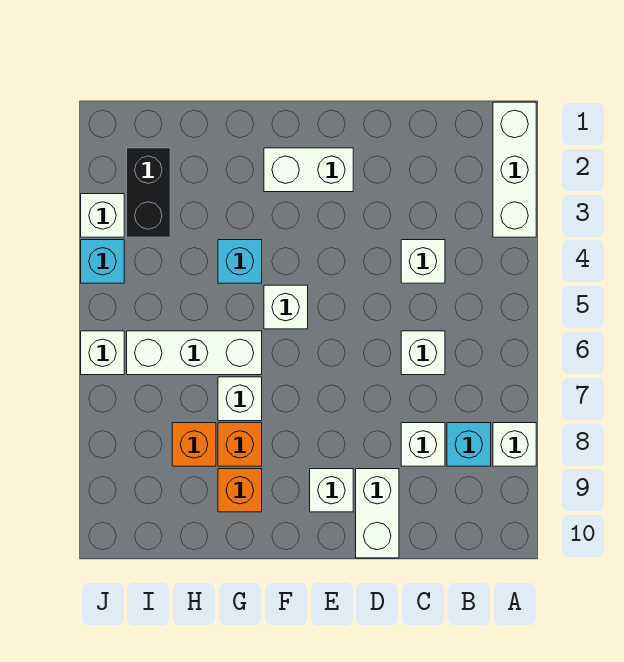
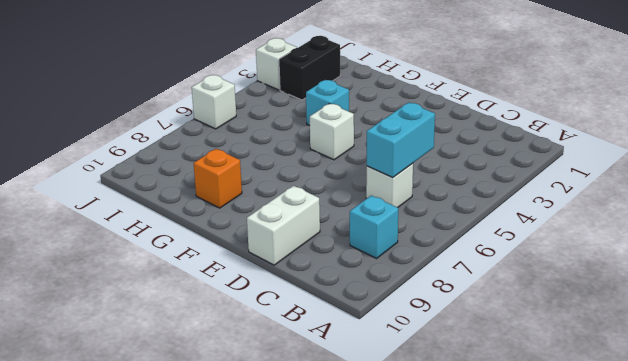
cyan 1x2 brick [367,102,435,178] -> none
none -> white 1x3 brick [493,102,536,237]
none -> white 1x1 brick [493,423,536,466]
none -> white 1x1 brick [401,240,445,283]

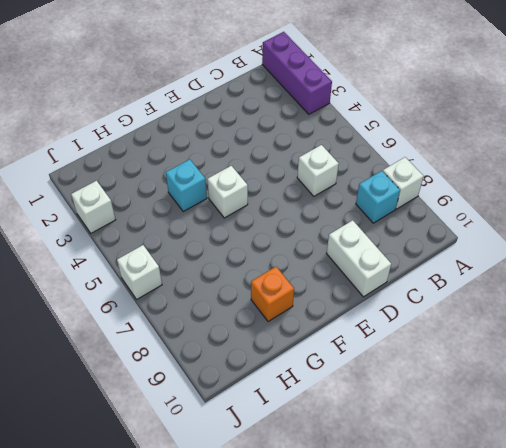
purple 1x3 brick [262,32,332,114] -> white 1x3 brick [493,102,536,237]
none -> white 1x1 brick [401,240,445,283]
none -> white 1x1 brick [401,423,445,466]
none -> white 1x2 brick [264,148,353,192]

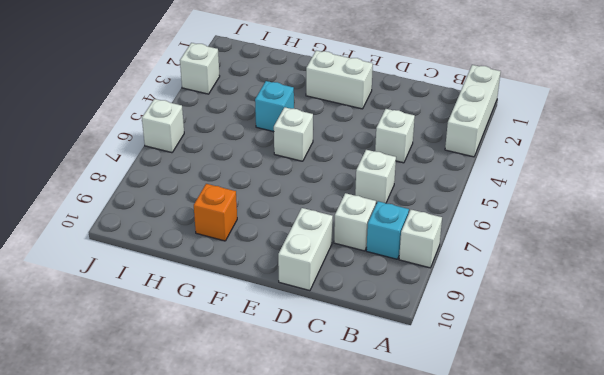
none -> white 1x1 brick [310,469,353,512]
none -> white 1x3 brick [127,331,262,375]
none -> white 1x1 brick [218,377,262,421]

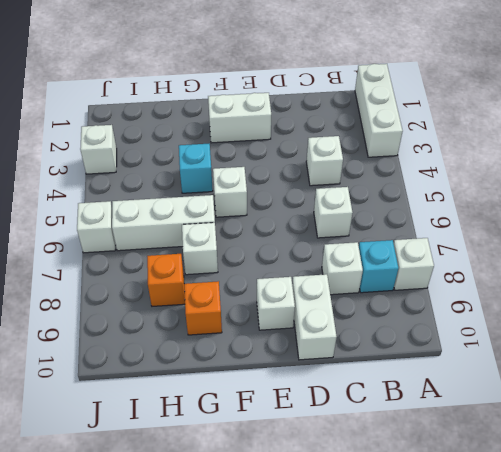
none -> orange 1x1 brick [218,423,262,466]
none -> black 1x2 brick [127,148,170,237]
none -> cyan 1x1 brick [81,240,124,283]

